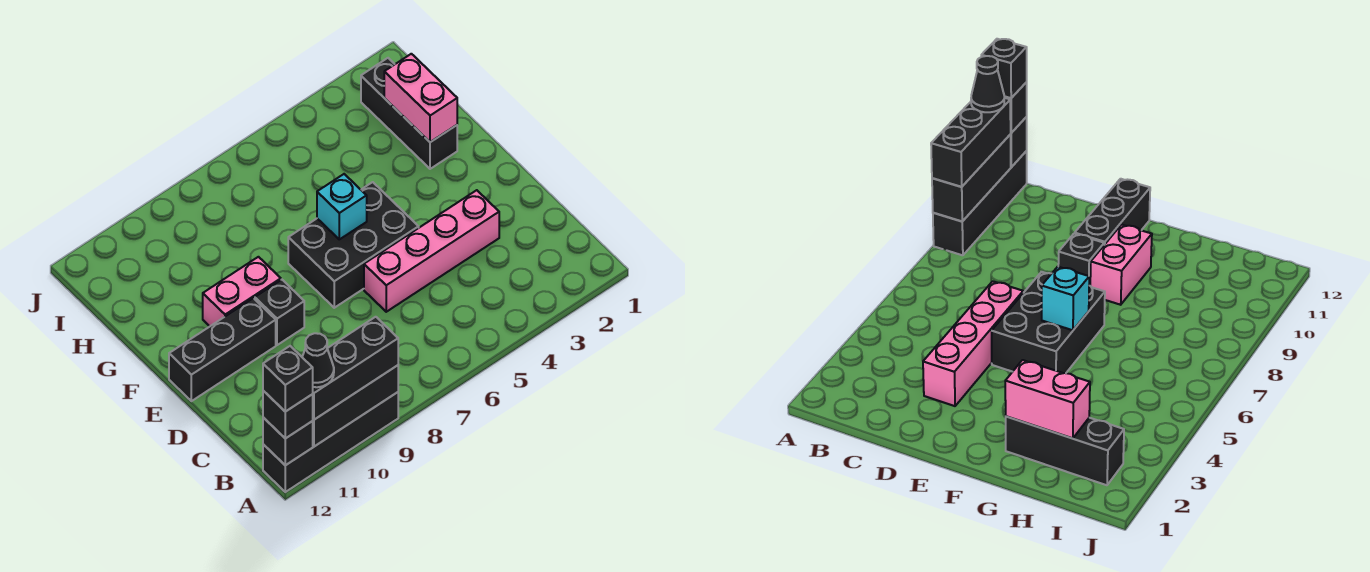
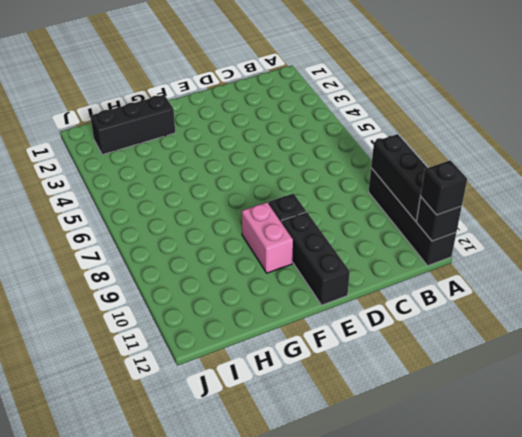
none -> pink 1x4 brick [364,190,499,312]
none -> black 2x3 brick [288,182,419,308]
none -> cyan 1x1 brick [317,174,367,239]

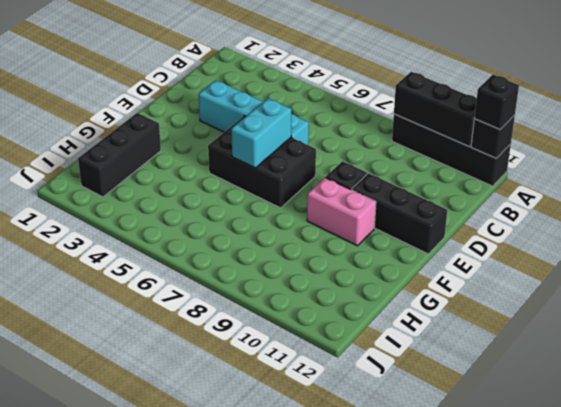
cyan 1x4 brick [199,80,309,145] -> pink 1x4 brick [364,190,499,312]
cyan 1x2 brick [231,98,291,168] -> cyan 1x1 brick [317,174,367,239]
none -> pink 1x2 brick [384,54,457,142]
none -> black 1x3 brick [313,317,398,420]
none -> black 1x1 cone [302,333,334,387]

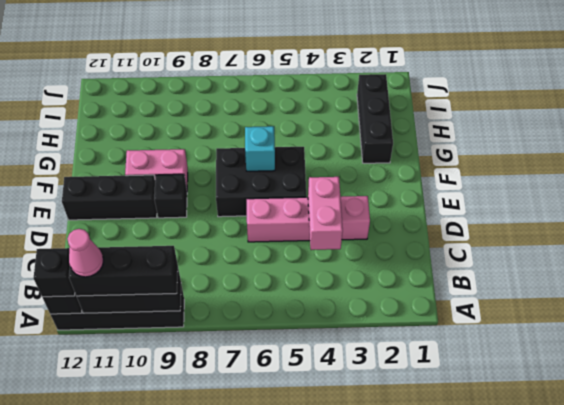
pink 1x1 cone [67,229,103,277] -> black 1x1 cone [302,333,334,387]
pink 1x2 brick [308,177,343,250] -> pink 1x2 brick moved to [384,54,457,142]
none -> black 1x1 brick [263,346,313,412]

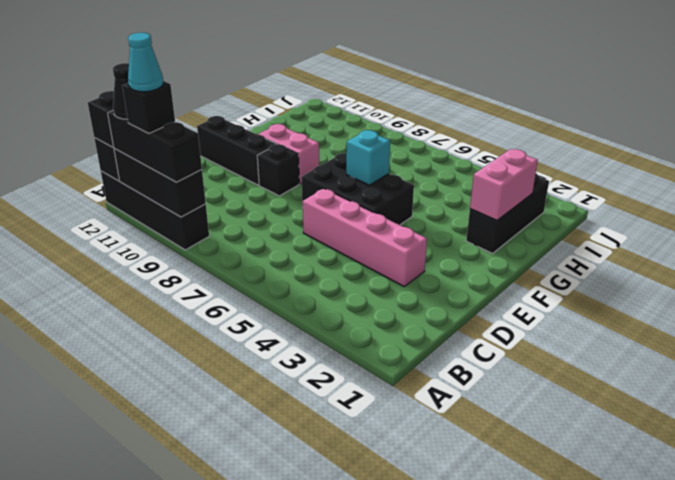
black 1x1 brick [122,81,175,134] -> black 1x1 brick moved to [263,346,313,412]
cyan 1x1 cone [128,33,163,92] -> none

